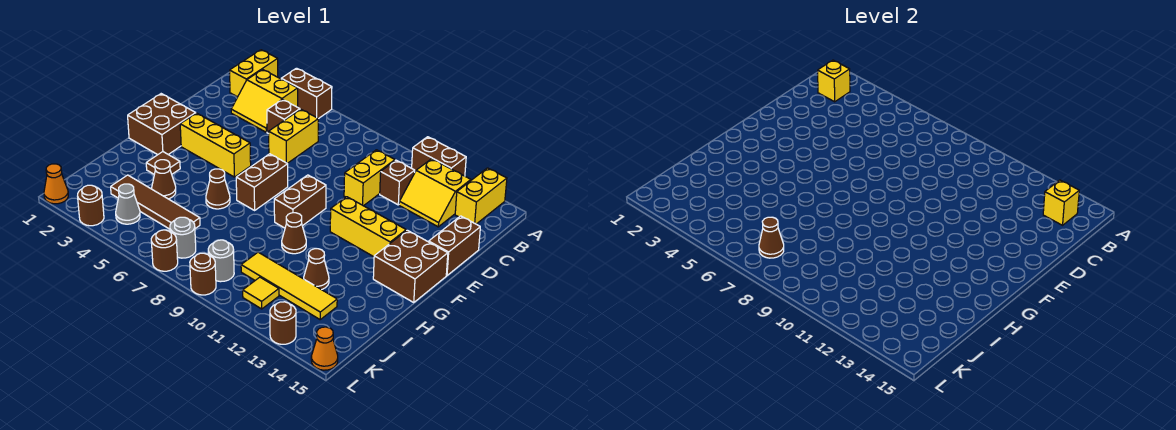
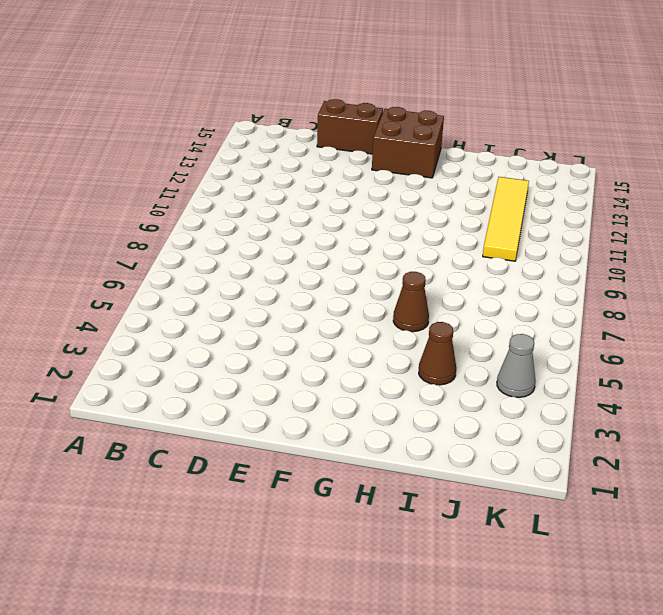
none -> yellow 1x2 brick [230,50,278,97]
none -> brown 1x2 brick [281,68,332,119]
none -> brown 1x2 brick [412,137,466,176]
none -> yellow 1x2 brick [455,168,507,224]

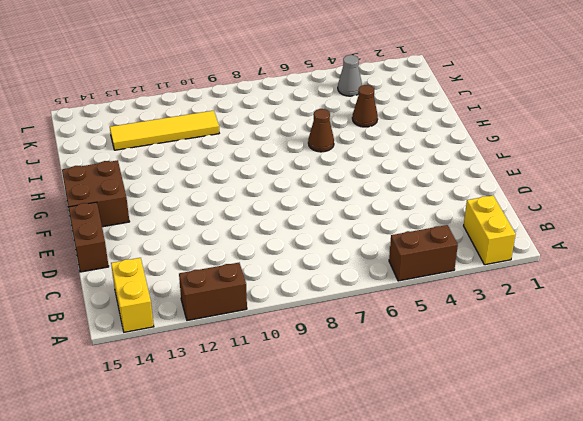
none -> yellow 2x2 slope [231,69,298,132]
none -> yellow 2x2 slope [399,159,471,227]
none -> brown 1x1 brick [267,99,300,134]
none -> yellow 1x2 brick [269,109,318,163]

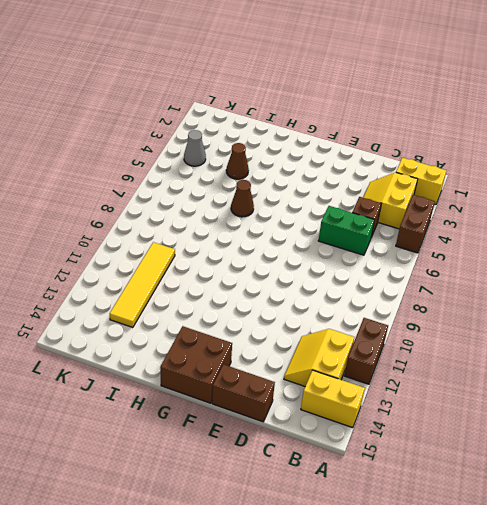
green 1x2 brick [318,206,375,255] -> yellow 1x2 brick [269,109,318,163]
none -> yellow 1x2 brick [344,150,395,206]
none -> brown 1x1 brick [380,160,415,205]
none -> brown 2x2 brick [128,94,196,155]
none -> yellow 1x3 brick [180,113,251,177]

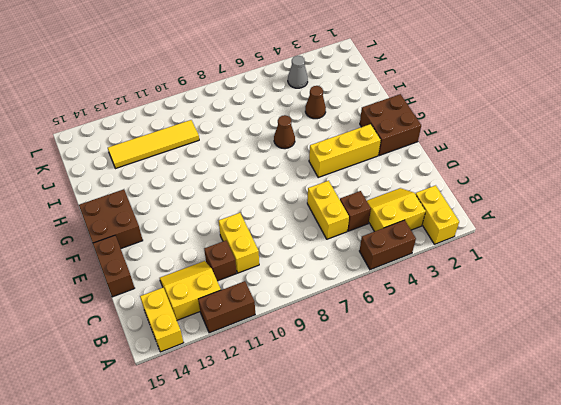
none -> brown 1x2 brick [236,154,288,210]
none -> brown 1x2 brick [274,175,326,228]
none -> yellow 1x3 brick [330,197,406,257]
none -> brown 1x1 tile [146,152,180,174]

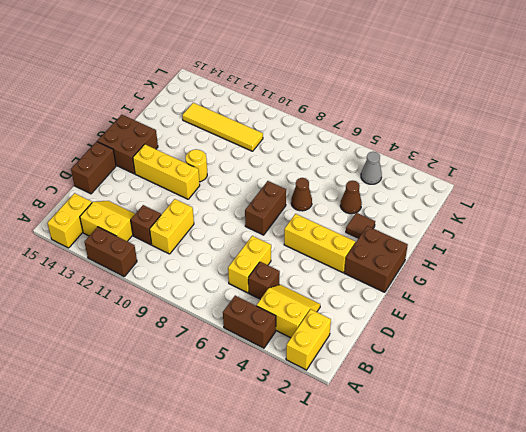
yellow 1x1 round brick [186,149,207,182] -> none
none -> brown 1x2 brick [274,175,326,228]
none -> brown 1x1 cone [282,213,306,254]
none -> brown 1x1 cone [304,249,329,290]
none -> brown 1x4 tile [111,175,200,229]

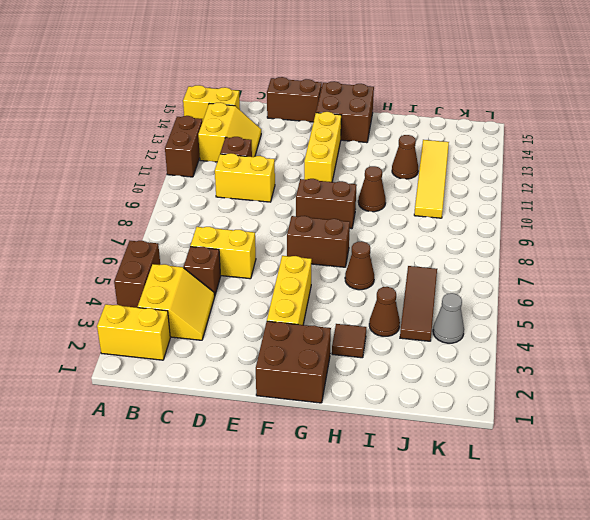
brown 1x3 tile [400,266,437,341] -> brown 1x4 tile [111,175,200,229]
none -> grey 1x1 round brick [170,217,196,258]
none -> grey 1x1 round brick [208,240,234,282]
none -> yellow 1x1 tile [243,277,279,309]
none -> orange 1x1 cone [44,164,68,204]

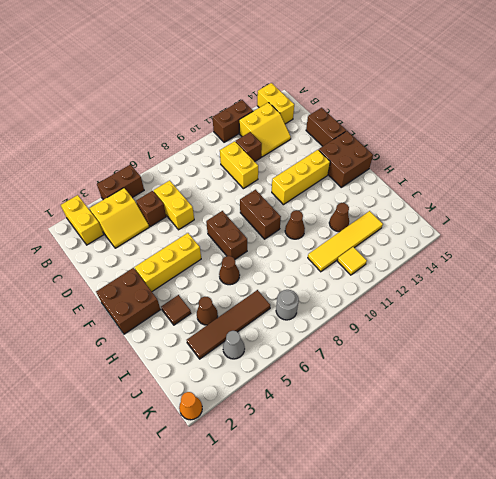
none -> grey 1x1 round brick [208,240,234,282]
none -> brown 1x1 round brick [78,185,104,226]
none -> brown 1x1 round brick [151,230,178,271]
none -> brown 1x1 round brick [190,253,216,295]

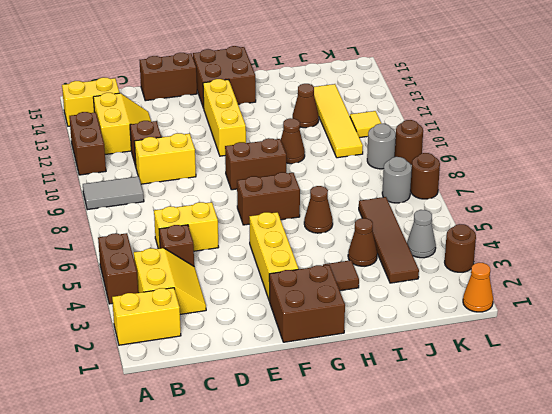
grey 1x2 tile [83,176,144,210] -> none
none -> brown 1x1 round brick [270,302,296,344]
none -> orange 1x1 cone [311,327,338,370]
none -> yellow 1x1 brick [818,60,850,102]
none -> yellow 1x1 brick [1043,180,1079,225]

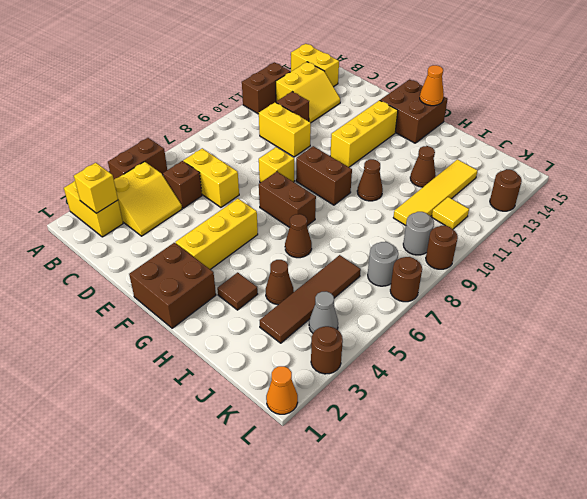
yellow 1x1 brick [259,147,294,183] -> yellow 1x1 brick moved to [1043,180,1079,225]
orange 1x1 cone [420,65,444,106] -> orange 1x1 cone moved to [311,327,338,370]
none -> brown 1x2 brick [429,216,480,275]
none -> brown 1x1 cone [759,217,784,258]

